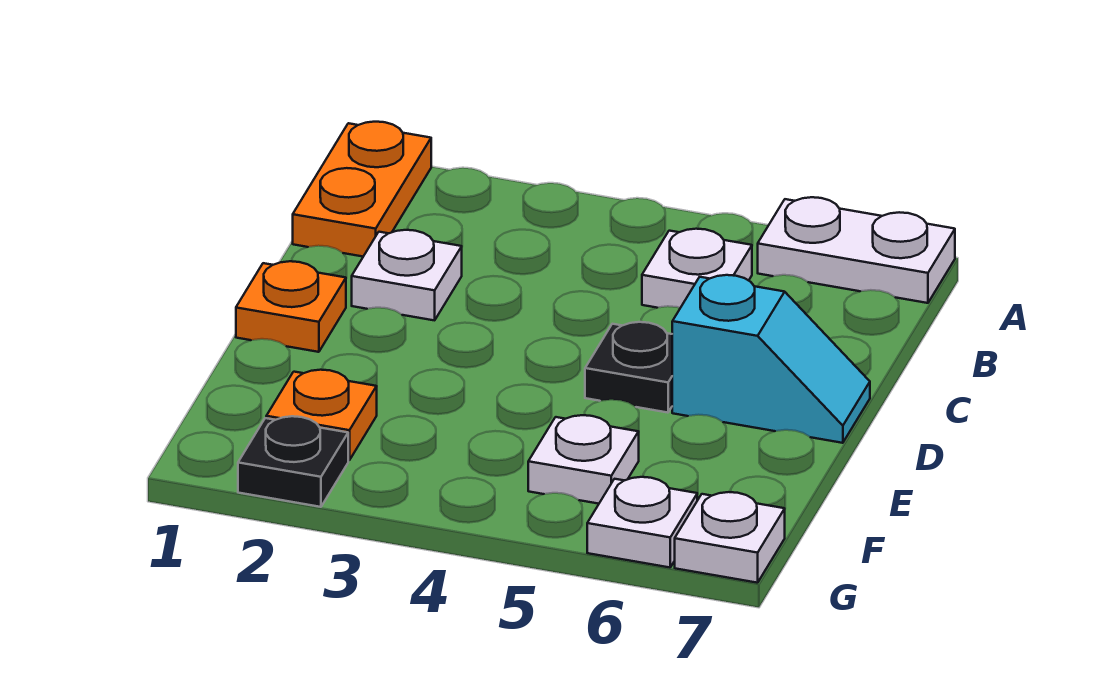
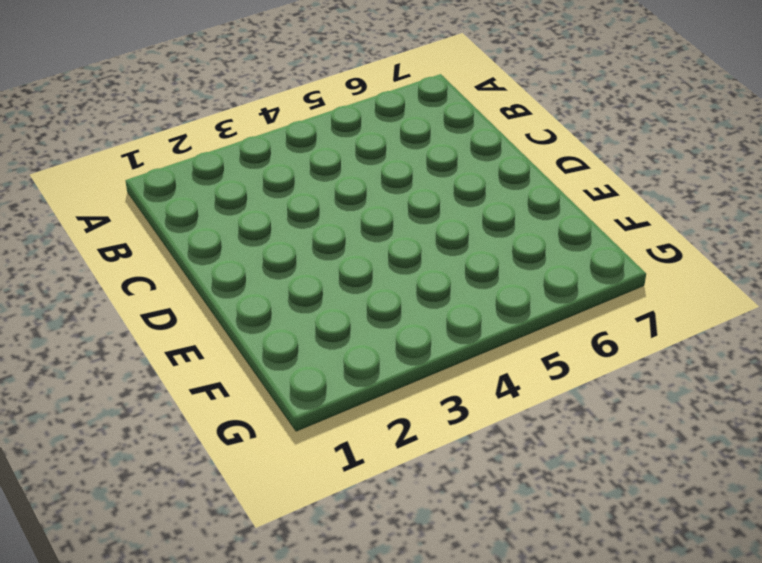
none -> orange 1x2 plate [293,122,431,257]
none -> white 1x2 plate [758,197,955,303]
none -> white 1x1 plate [642,229,752,308]

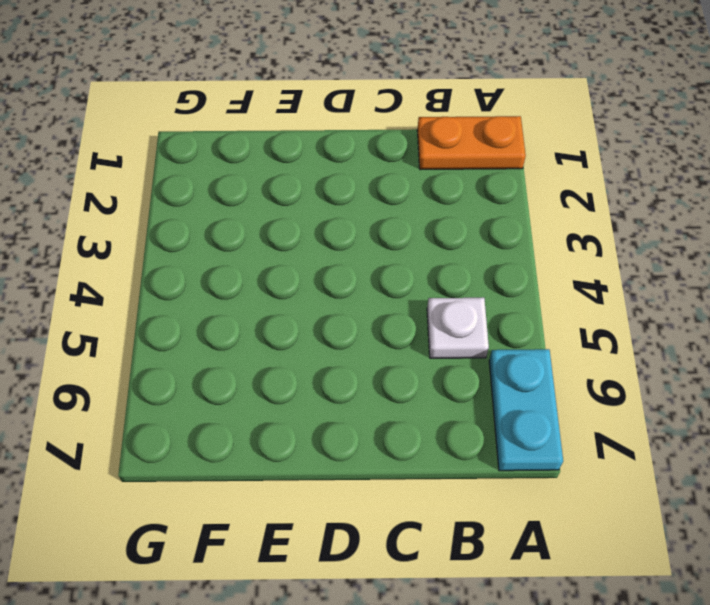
cyan 1x2 plate [489,349,563,471] -> white 1x2 plate [758,197,955,303]
none -> white 1x1 plate [352,230,462,320]
none -> orange 1x1 plate [236,261,346,352]
none -> black 1x1 plate [585,322,672,413]

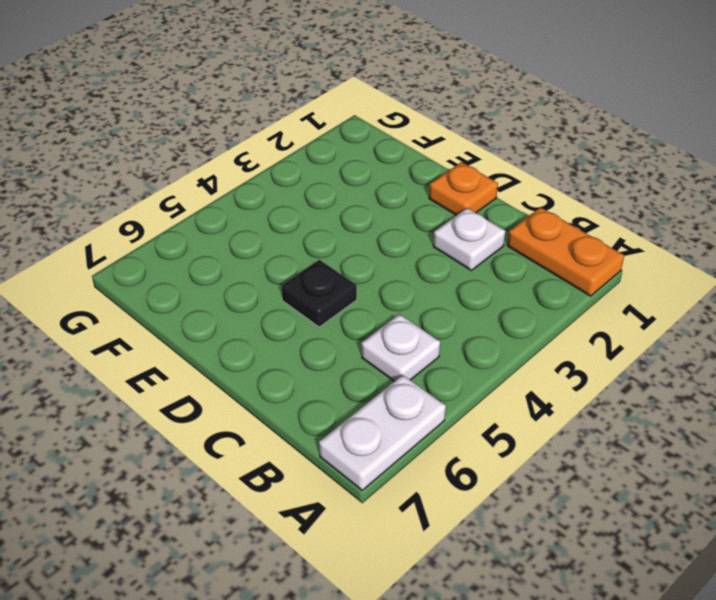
none -> cyan 1x2 slope [672,275,870,443]
none -> orange 1x1 plate [266,370,377,460]
none -> white 1x1 plate [528,415,639,504]

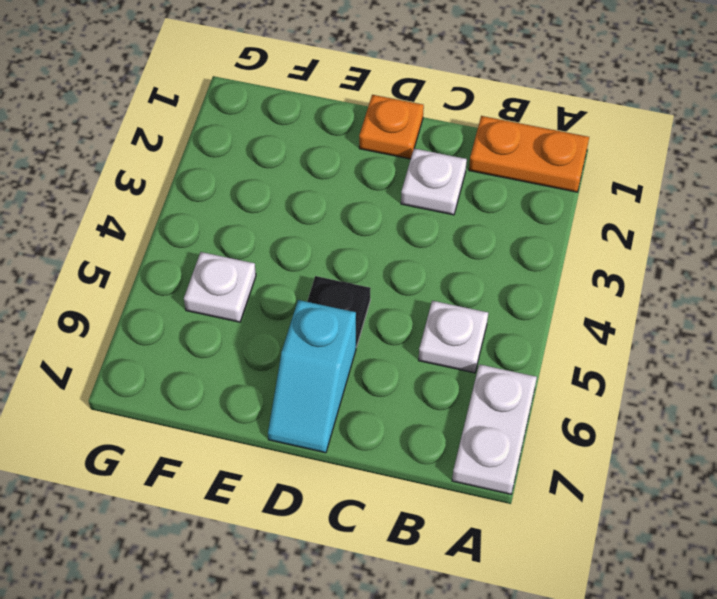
none -> orange 1x1 plate [266,370,377,460]
none -> black 1x1 plate [238,416,348,507]
none -> white 1x1 plate [587,477,697,567]

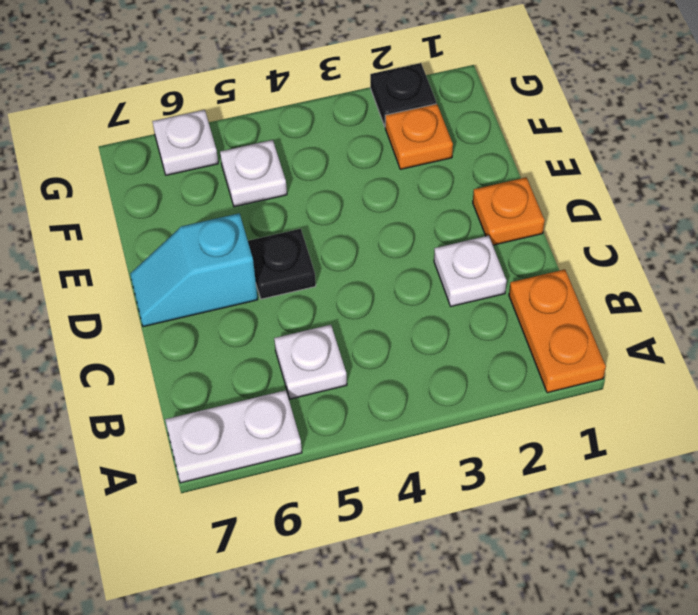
none -> white 1x1 plate [675,492,785,583]

